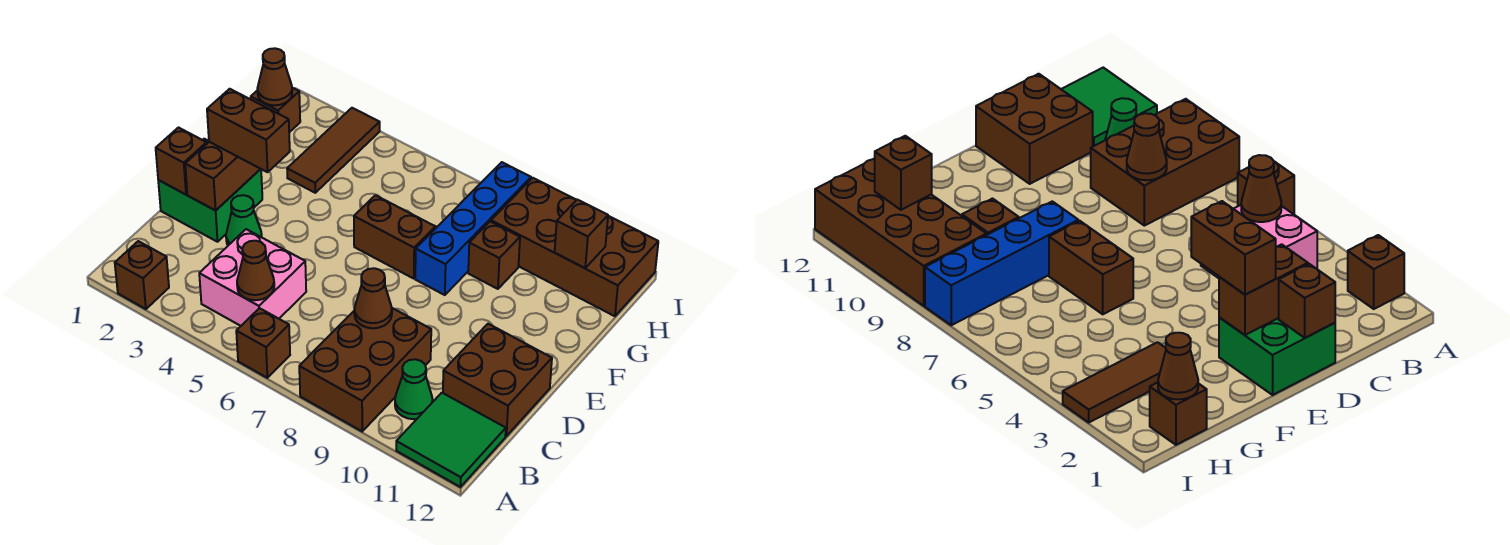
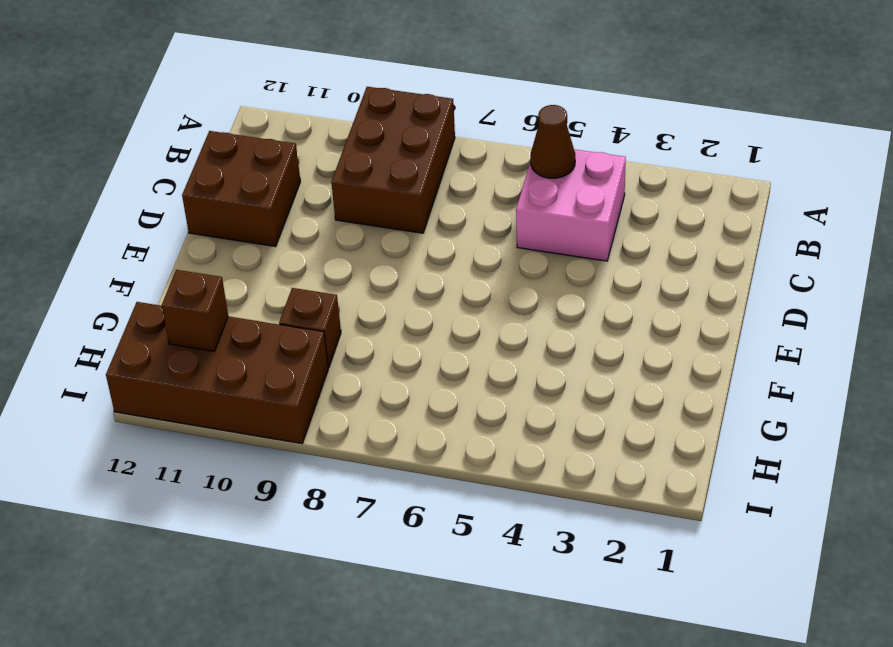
none -> brown 1x1 brick [115,241,169,309]
none -> brown 1x1 brick [236,308,290,378]
none -> green 2x2 tile [396,393,506,487]

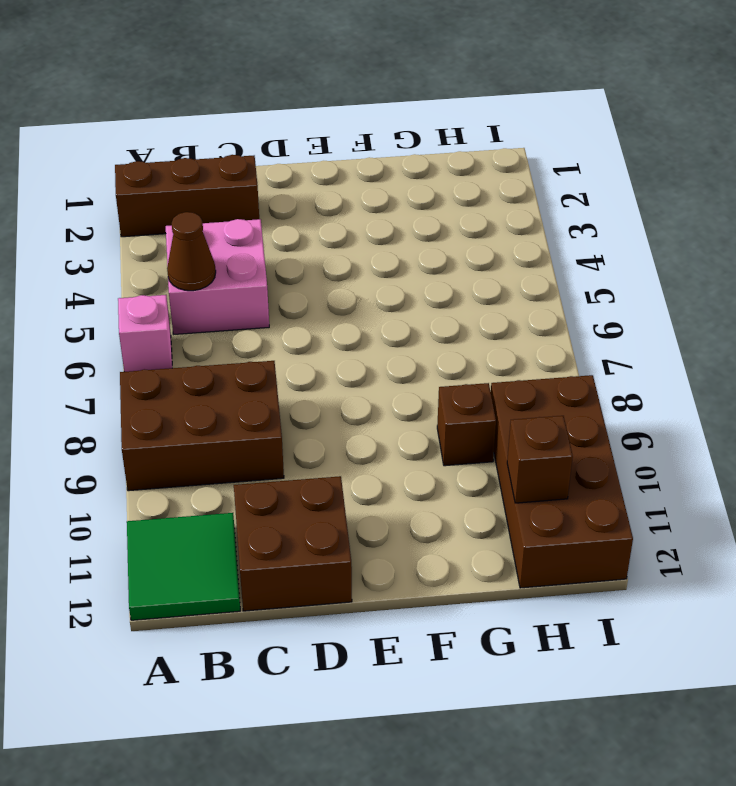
brown 1x3 brick [115,155,259,237] -> brown 1x1 brick [115,241,169,309]
pink 1x1 brick [118,295,172,372] -> brown 1x1 brick [236,308,290,378]
none -> green 1x1 cone [395,359,433,419]
none -> green 2x2 brick [158,139,262,242]
none -> green 1x1 cone [226,195,262,245]

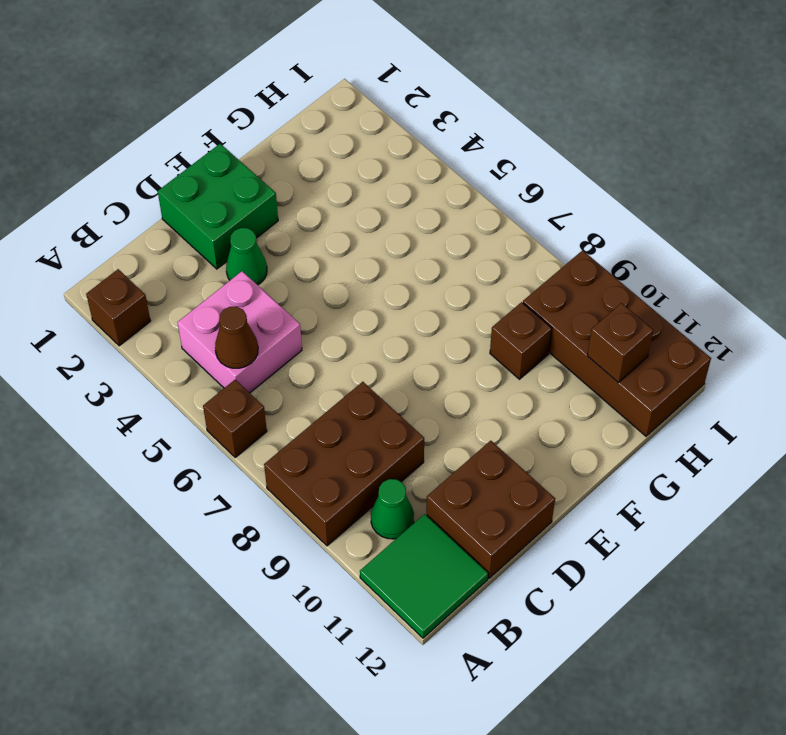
none -> brown 1x2 brick [354,195,435,278]
none -> blue 1x4 brick [415,162,531,295]
none -> brown 1x3 tile [287,108,380,193]

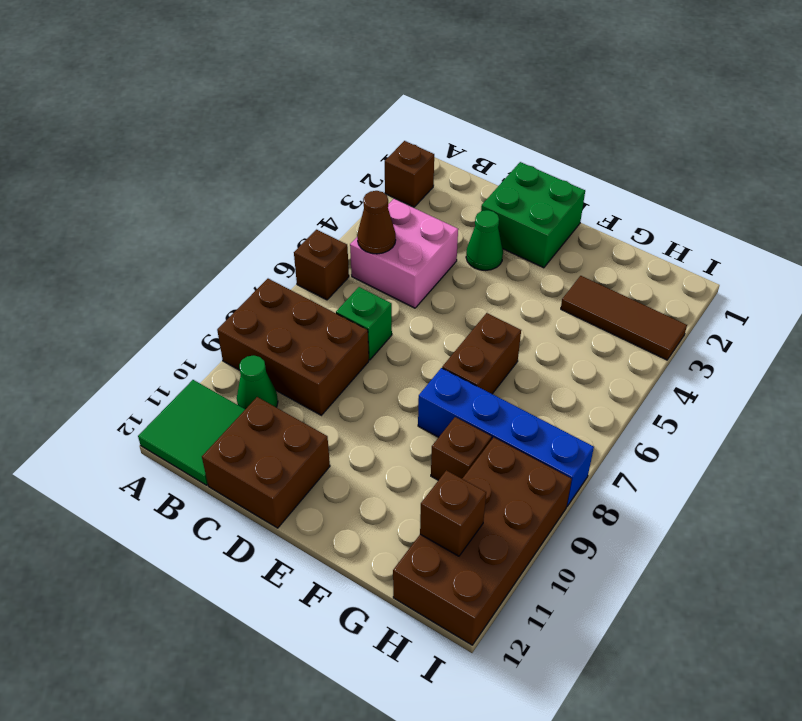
green 1x1 brick [336,287,392,360] -> none
none -> brown 1x1 brick [251,88,300,132]
none -> brown 1x1 cone [354,268,392,328]
none -> brown 1x1 brick [156,128,207,194]

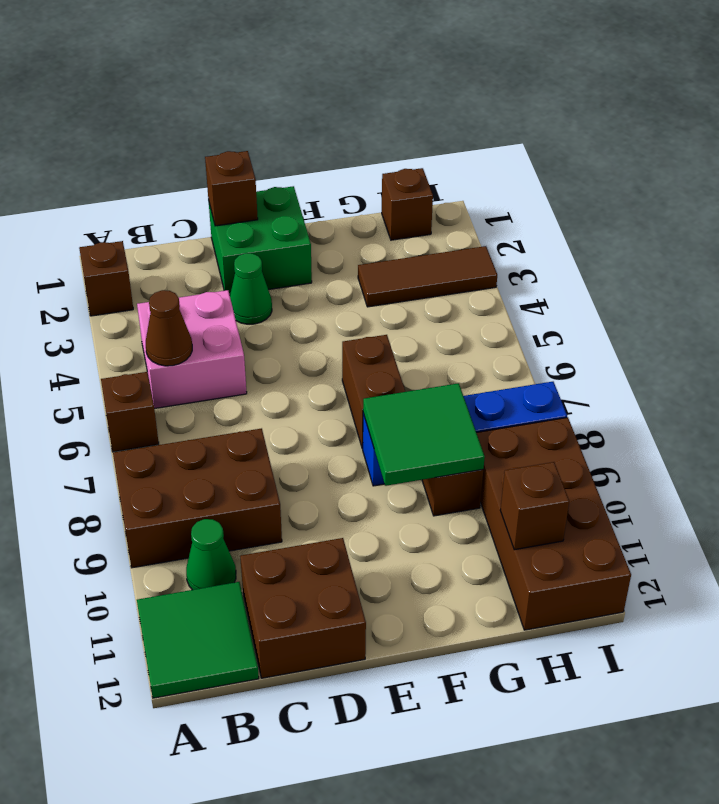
green 2x2 tile [363,383,485,486] -> none
none -> brown 1x1 cone [354,268,392,328]
none -> brown 1x2 brick [185,142,260,211]
none -> brown 1x1 cone [257,48,292,105]

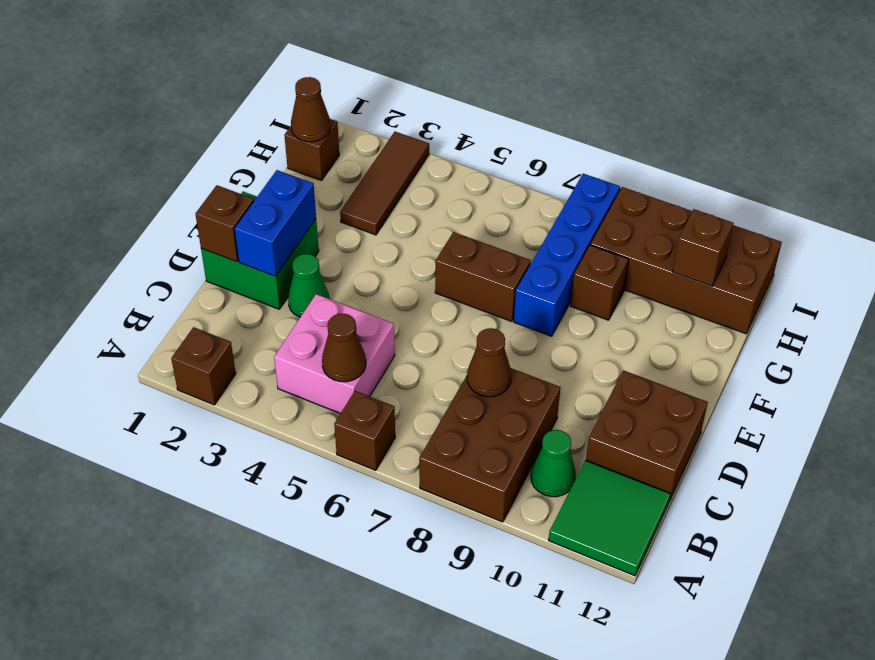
blue 1x2 brick [235,170,316,277] -> brown 1x2 brick [185,142,260,211]
none -> brown 1x2 brick [207,89,290,172]

